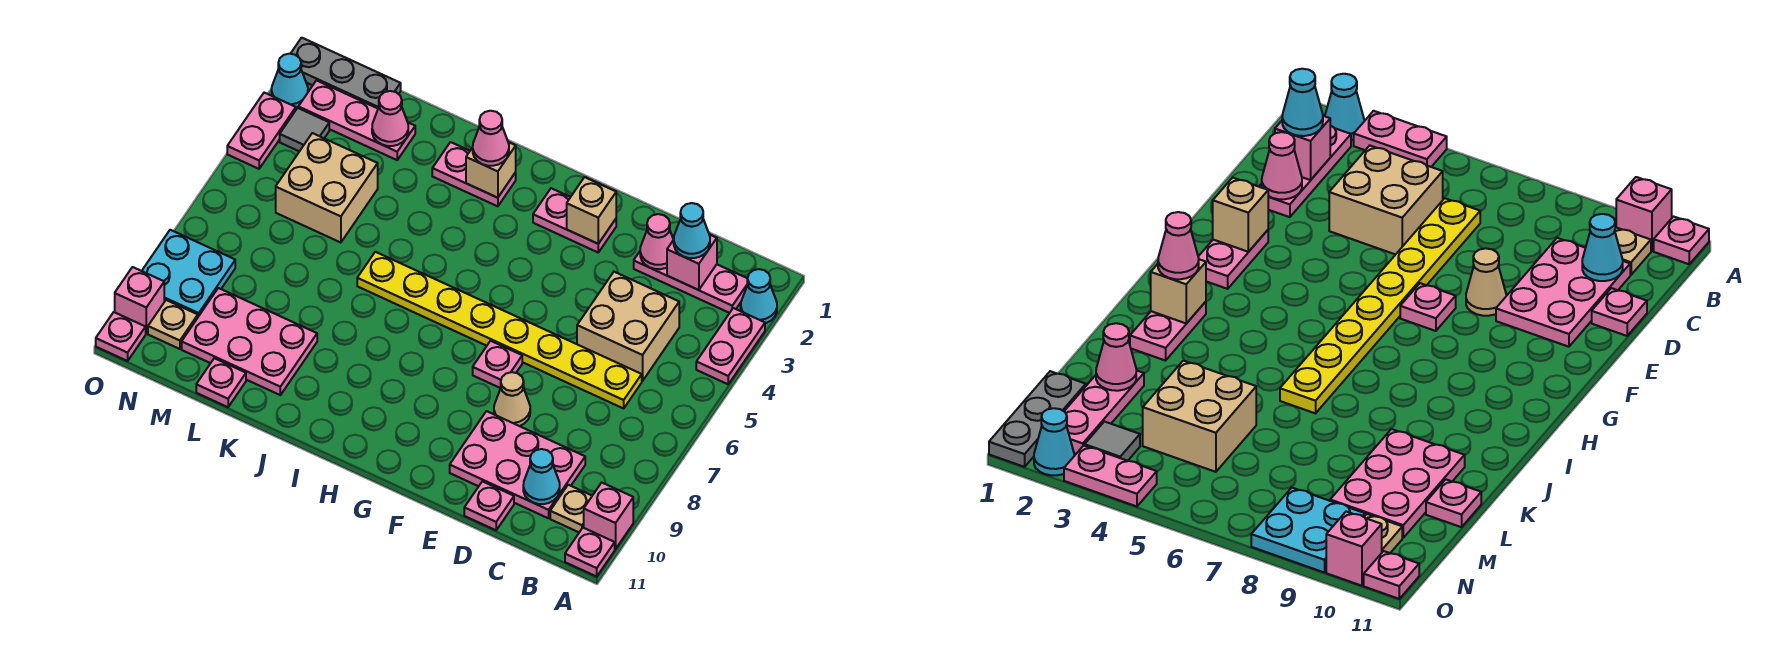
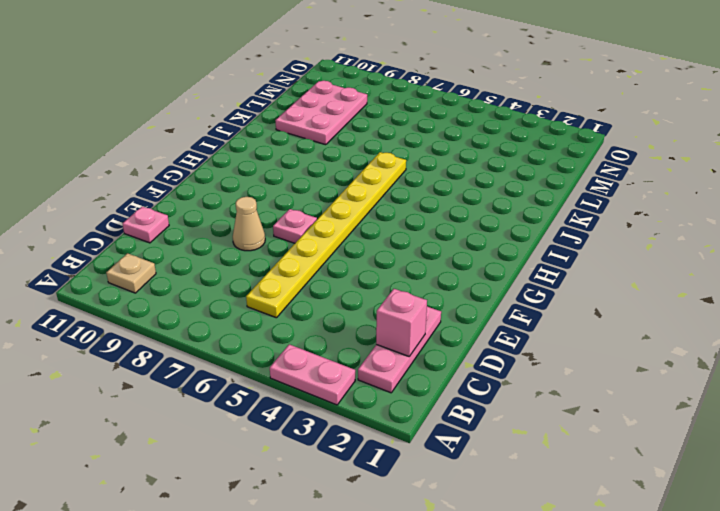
none -> cyan 1x1 cone [741,269,777,323]
none -> pink 1x1 brick [584,483,633,549]
none -> pink 1x1 plate [565,528,615,576]
none -> tan 2x2 brick [577,272,679,381]

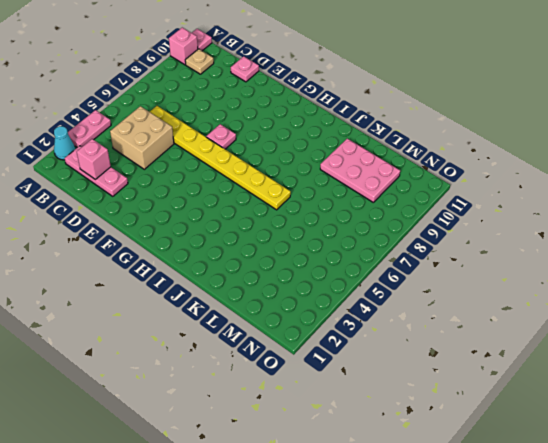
none -> pink 2x3 plate [450,411,585,518]
none -> tan 1x1 cone [494,372,530,426]
none -> pink 1x2 plate [533,188,616,252]
none -> pink 1x2 plate [432,142,516,206]

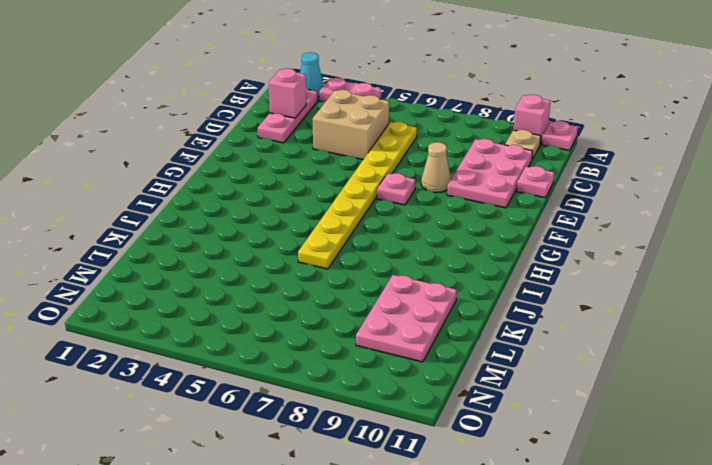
none -> pink 1x2 plate [533,188,616,252]
none -> pink 1x2 plate [432,142,516,206]
none -> pink 1x3 plate [298,80,415,160]
none -> tan 2x2 brick [276,133,378,243]

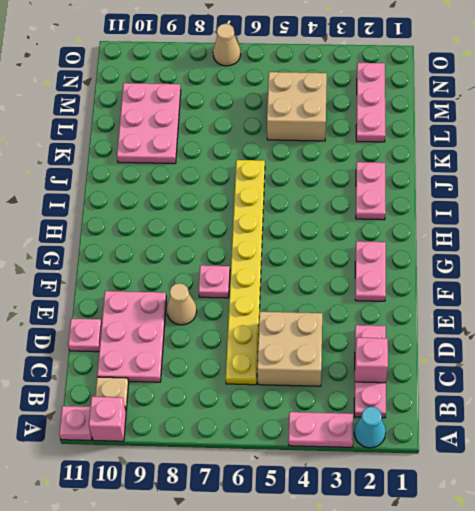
tan 1x1 cone [213,24,241,66] -> none
none -> pink 1x1 plate [196,358,246,407]
none -> grey 1x3 plate [291,38,401,108]
none -> grey 1x1 tile [280,108,329,151]
none -> cyan 2x2 plate [142,230,235,317]

